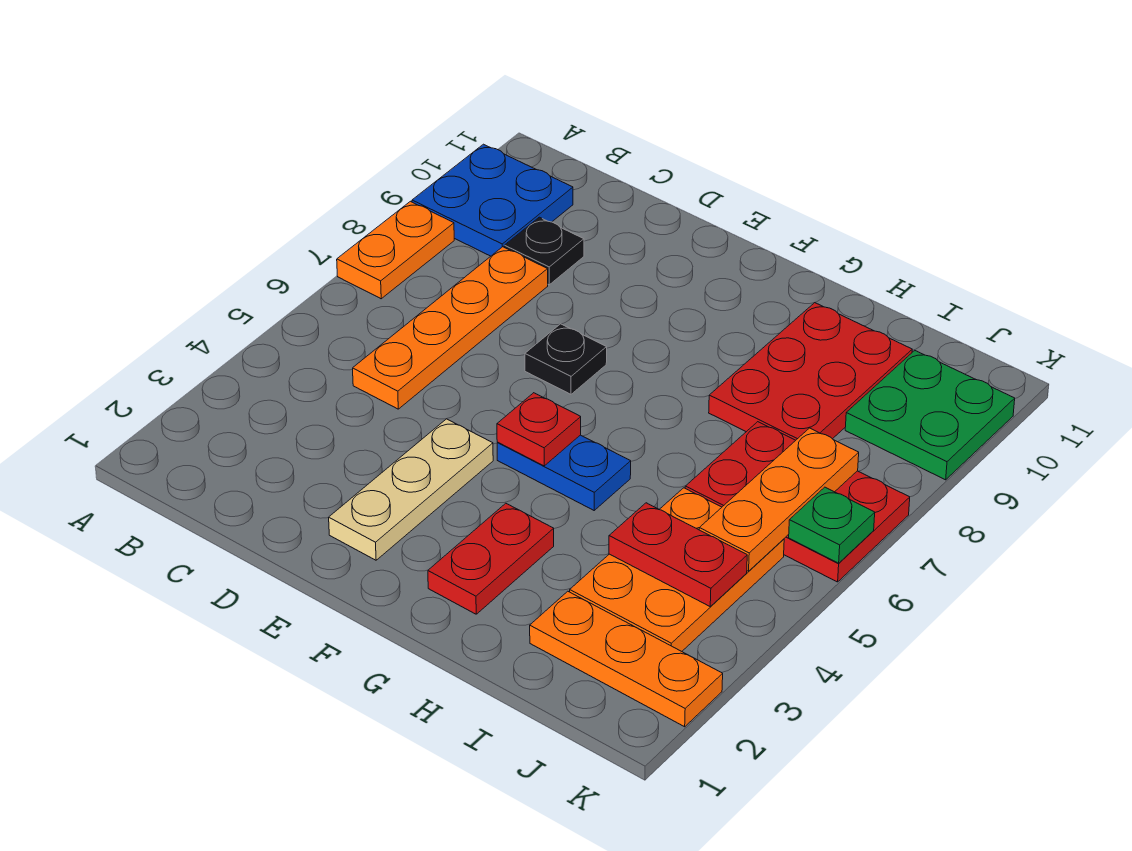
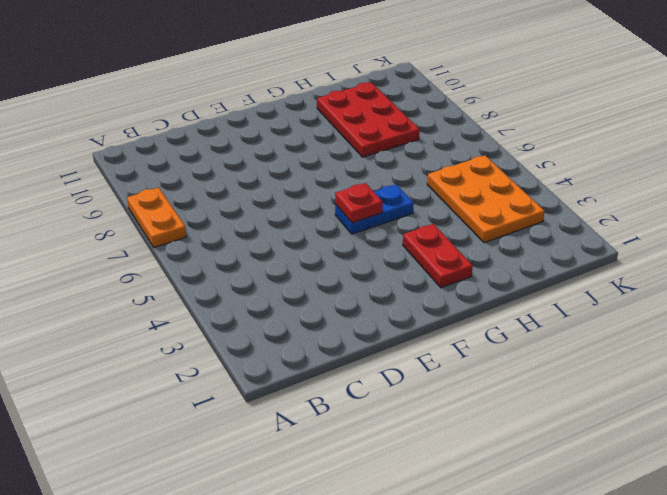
none -> blue 2x2 plate [412,144,573,256]
none -> orange 1x4 plate [353,247,548,409]
none -> black 1x1 plate [504,217,584,285]

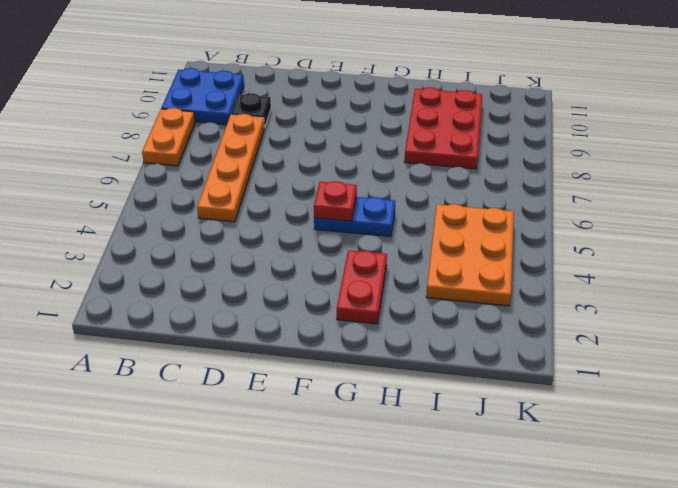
none -> tan 1x3 plate [329,419,493,560]
none -> black 1x1 plate [525,324,607,394]
none -> orange 1x3 plate [530,591,723,727]

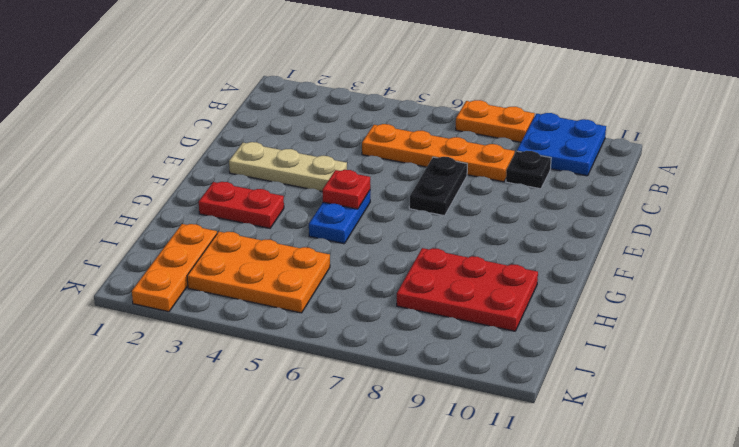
black 1x2 plate [409,157,467,216] -> black 1x1 plate [525,324,607,394]
none -> red 2x3 plate [685,422,910,582]
none -> green 2x2 plate [845,351,1015,480]
none -> red 1x2 plate [609,503,747,606]

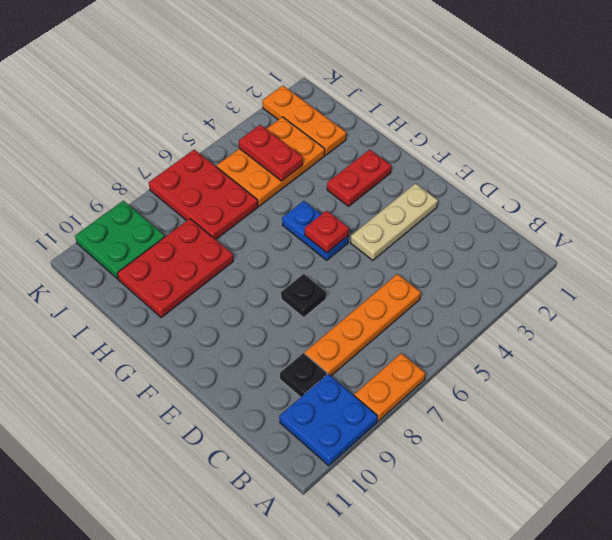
none -> orange 1x3 plate [699,428,859,571]
none -> green 1x1 plate [789,487,875,563]

